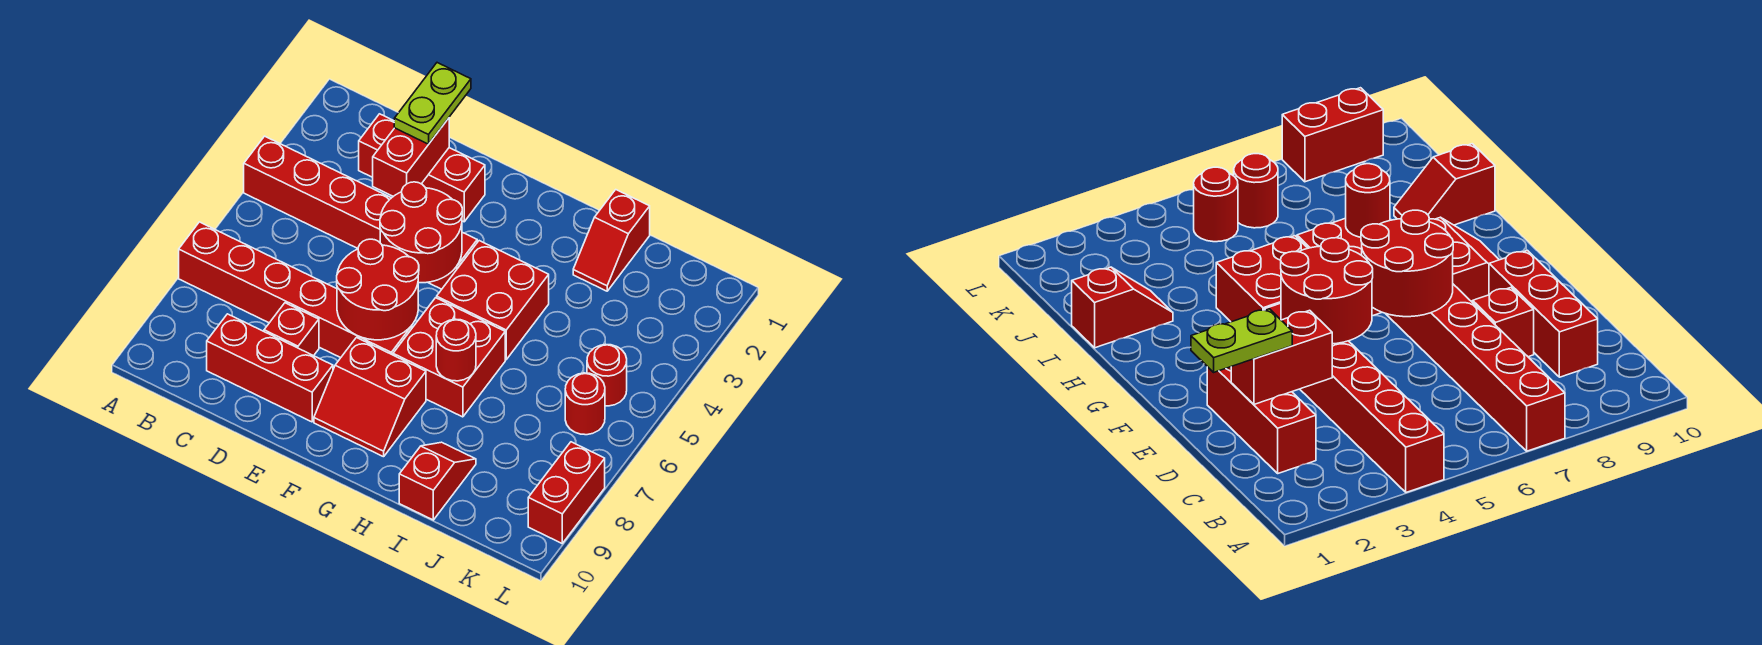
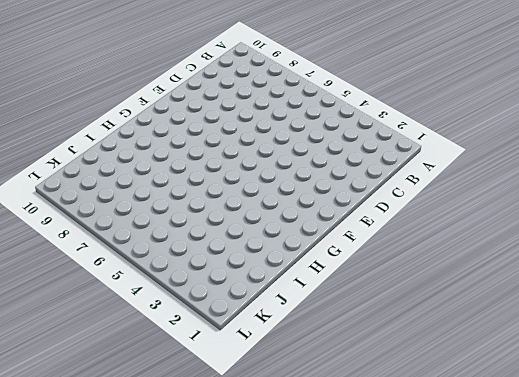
none -> red 1x6 brick [244,136,477,289]
none -> red 1x6 brick [179,222,412,358]
none -> red 1x3 brick [359,114,485,222]

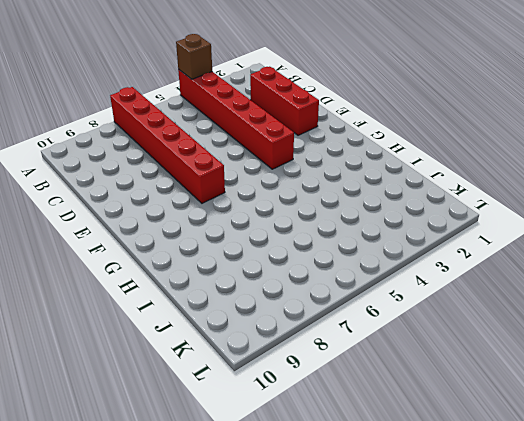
brown 1x1 brick [176,34,212,79] -> none
none -> red 1x3 brick [207,314,333,422]
none -> red 1x1 brick [264,303,319,356]
none -> red 2x2 slope [314,338,426,457]

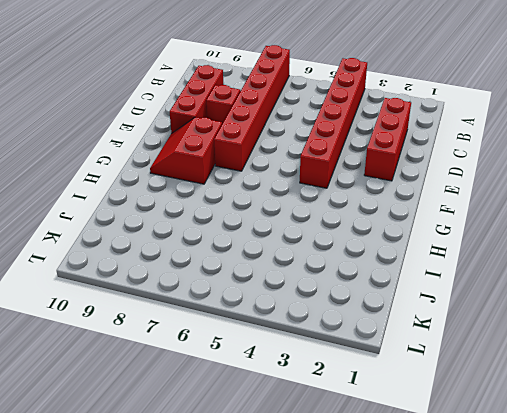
none -> red 2x2 brick [437,241,549,360]
none -> red 2x2 brick [393,298,505,417]
none -> red 1x2 slope [573,190,650,291]

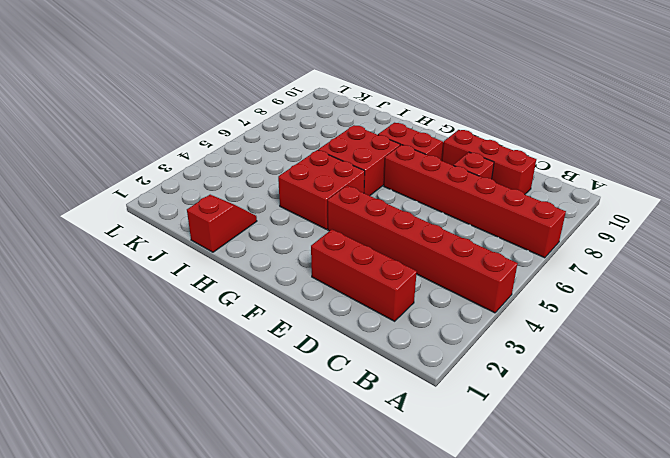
none -> red 1x2 slope [399,442,476,520]
none -> red 1x1 round brick [587,344,627,406]
none -> red 1x1 round brick [565,373,605,435]

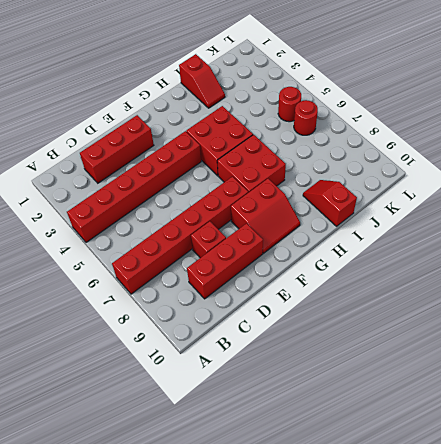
none -> red 1x2 brick [528,442,605,543]
none -> red 1x2 brick [373,118,449,196]
none -> red 2x2 round brick [380,182,462,283]

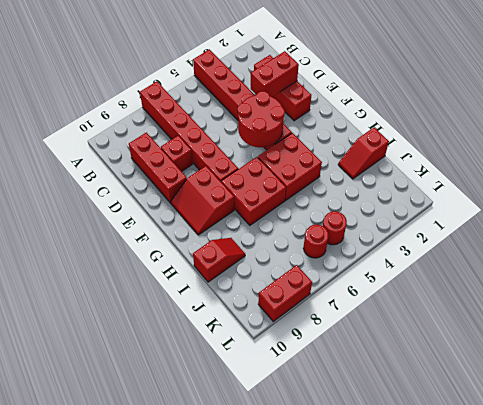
none -> red 2x2 round brick [337,239,419,340]
none -> red 1x1 round brick [436,319,476,381]
none -> lime 1x2 plate [394,63,471,144]

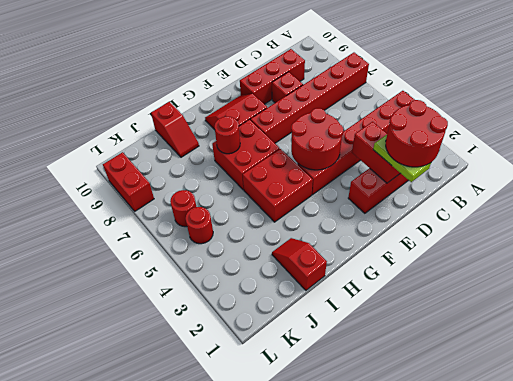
red 2x2 round brick [386,100,448,167] -> red 2x2 round brick moved to [337,239,419,340]

